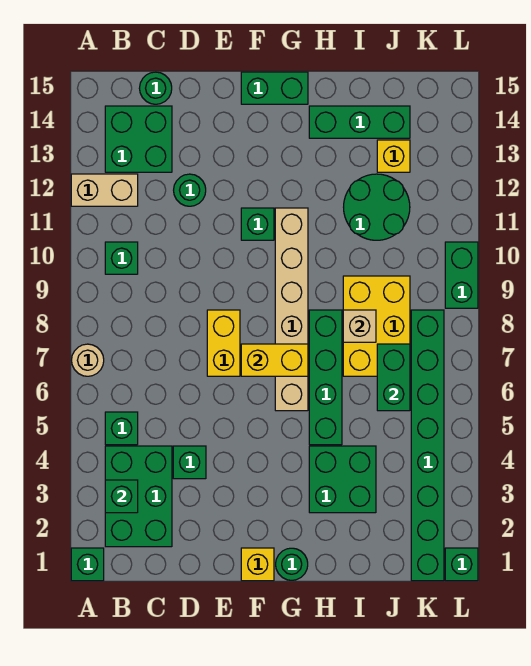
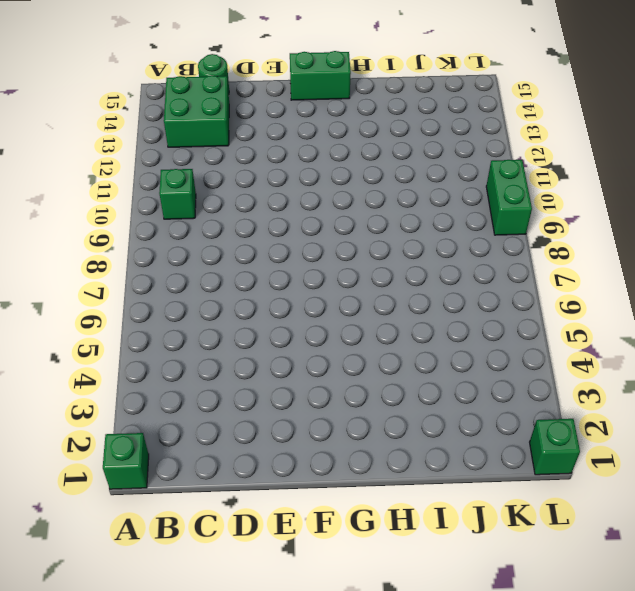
none -> tan 1x1 round brick [71,344,104,376]
none -> tan 1x2 brick [71,174,138,206]
none -> green 2x3 brick [105,446,172,547]

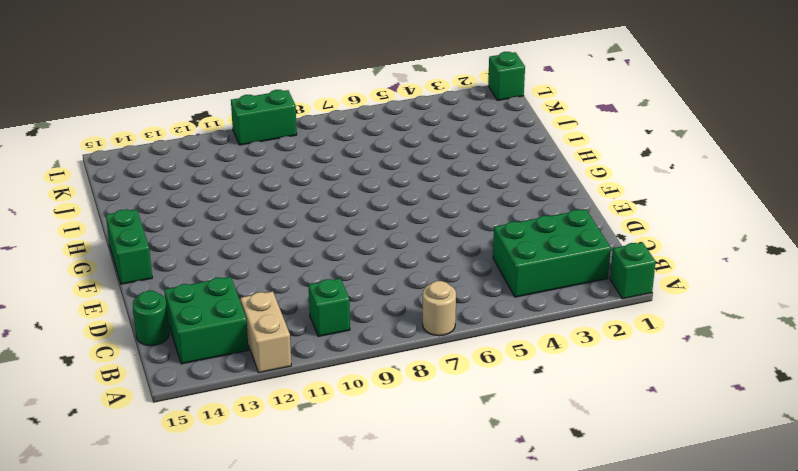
none -> green 1x1 brick [105,412,138,445]
none -> green 1x1 brick [173,446,206,479]
none -> green 1x1 round brick [174,174,206,206]

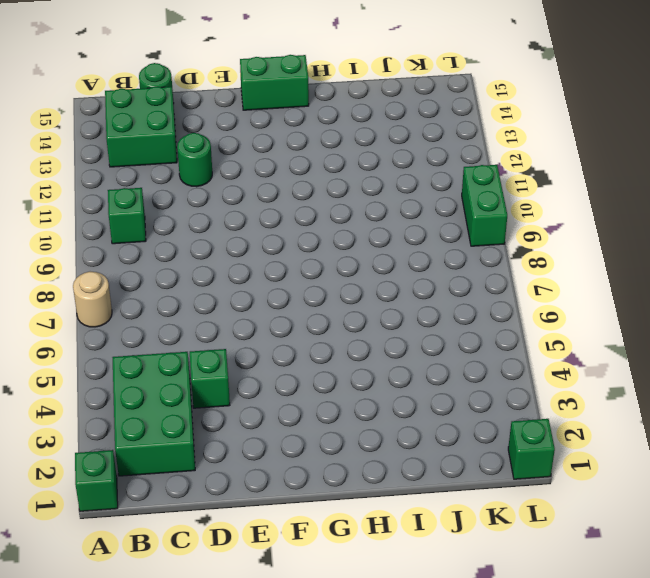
none -> tan 1x2 brick [71,174,138,206]
none -> green 1x1 brick [105,412,138,445]
none -> yellow 1x2 brick [207,310,240,376]

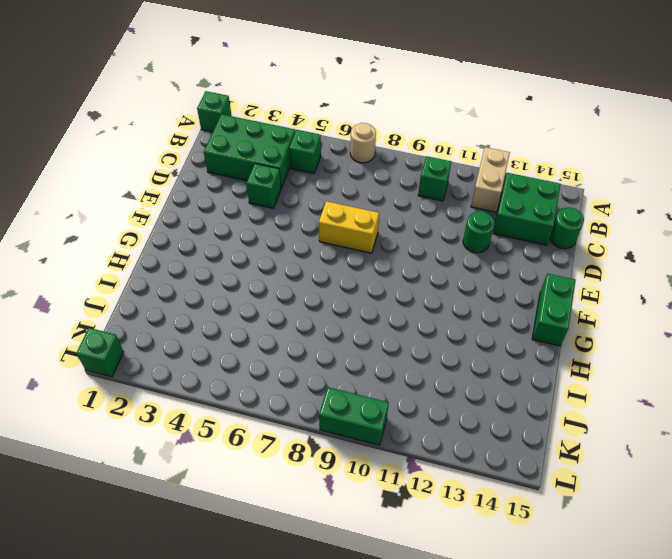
none -> yellow 1x1 brick [241,548,274,581]
none -> green 1x1 brick [241,208,274,240]
none -> green 1x1 round brick [276,548,308,580]

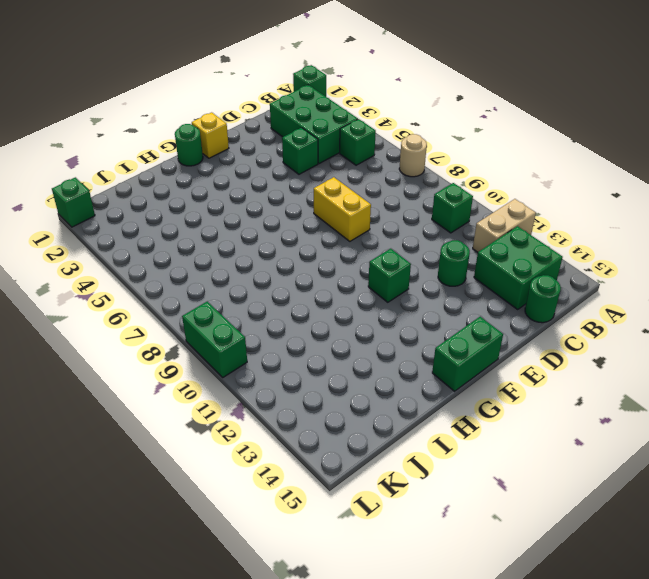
none -> tan 1x6 brick [275,208,308,411]
none -> green 2x2 brick [309,446,376,513]
none -> green 1x4 brick [309,310,342,445]

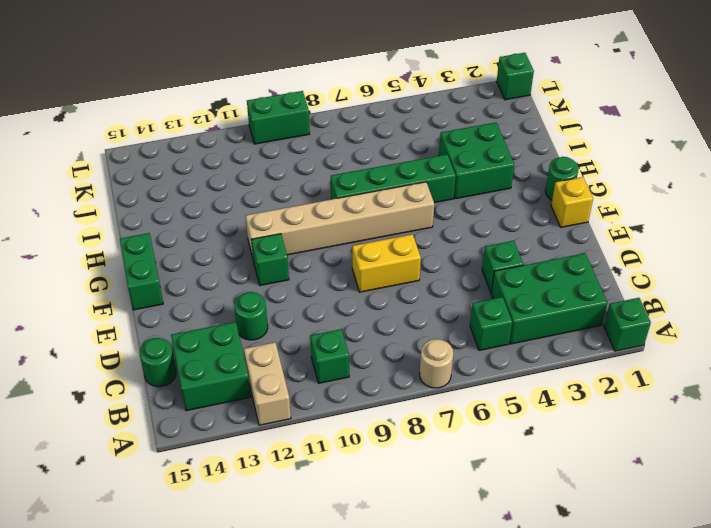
none -> green 1x3 brick [309,106,410,138]
none -> yellow 2x3 brick [343,276,410,376]
none -> green 2x2 round brick [344,174,410,240]

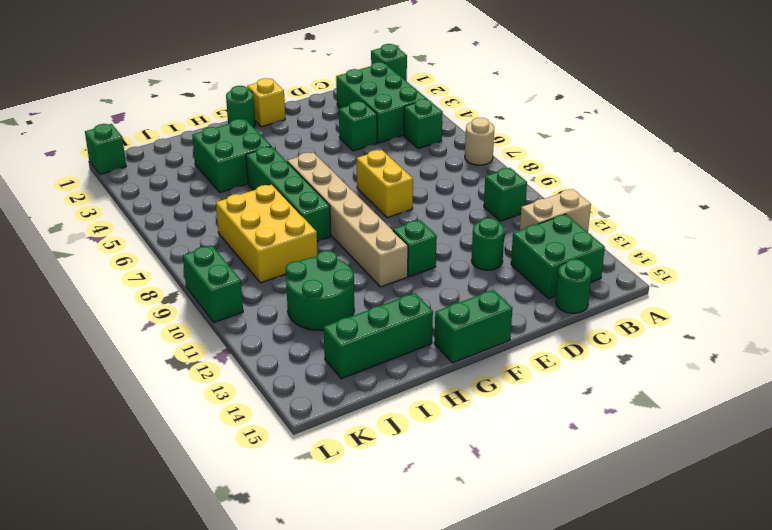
none -> yellow 1x1 brick [377,140,410,172]
none -> green 1x8 brick [411,310,444,581]
none -> green 1x1 brick [105,480,138,513]

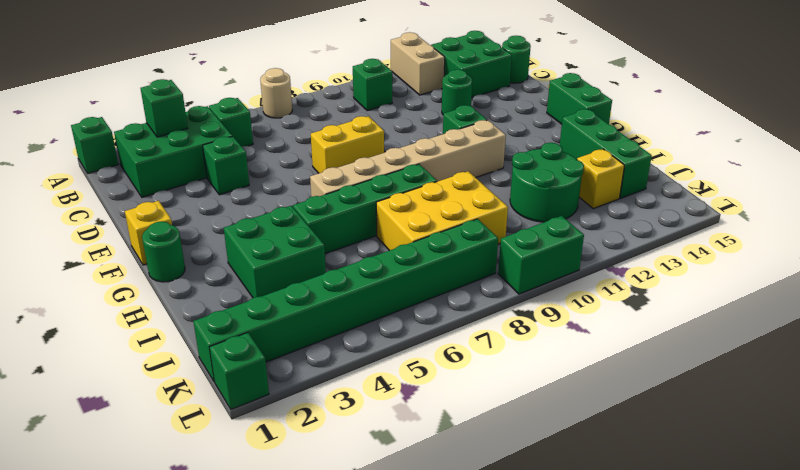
none -> yellow 1x2 brick [241,344,308,376]
none -> tan 1x1 brick [343,310,376,342]
none -> green 1x2 brick [377,344,410,411]

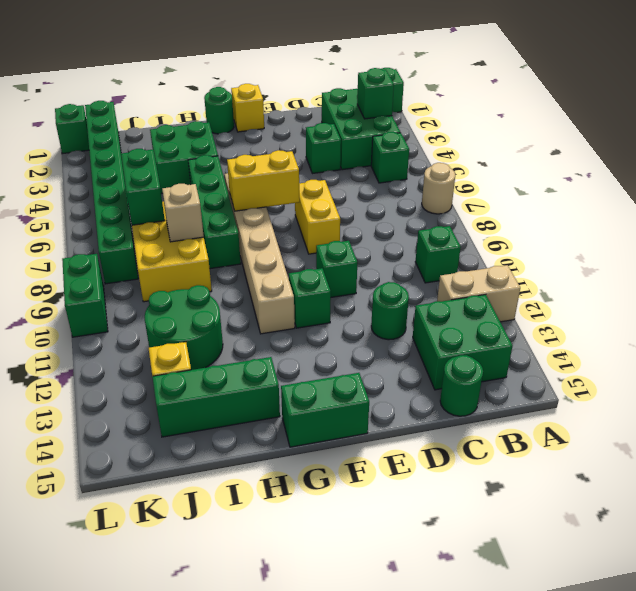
green 1x1 brick [316,241,357,297] -> none

